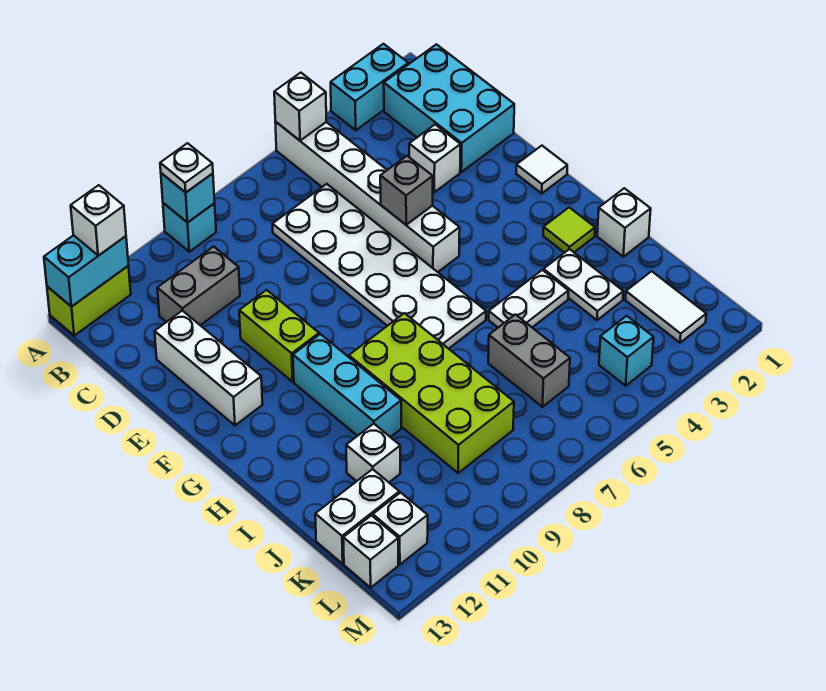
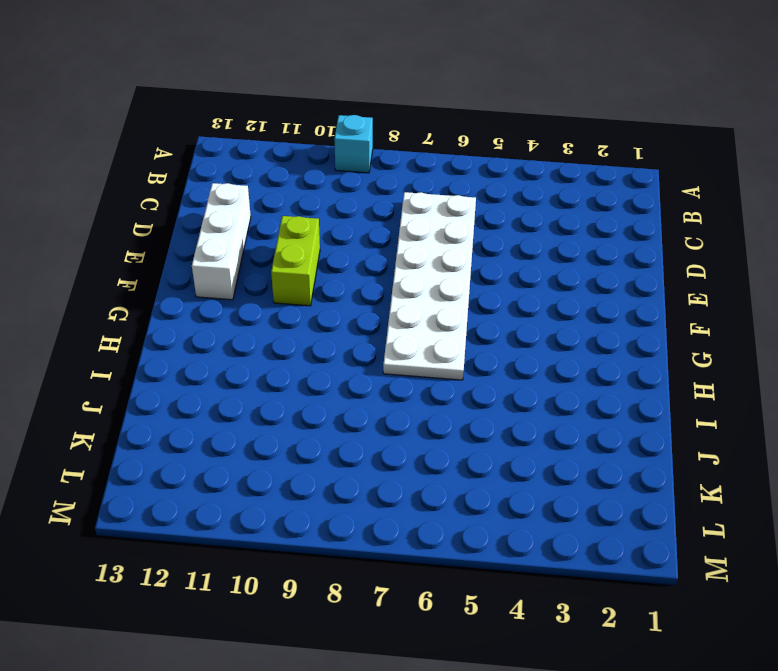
none -> cyan 1x2 brick [331,44,408,130]
none -> white 1x6 brick [275,122,460,272]
none -> lime 1x2 brick [47,266,131,336]
none -> cyan 2x3 brick [384,44,514,172]

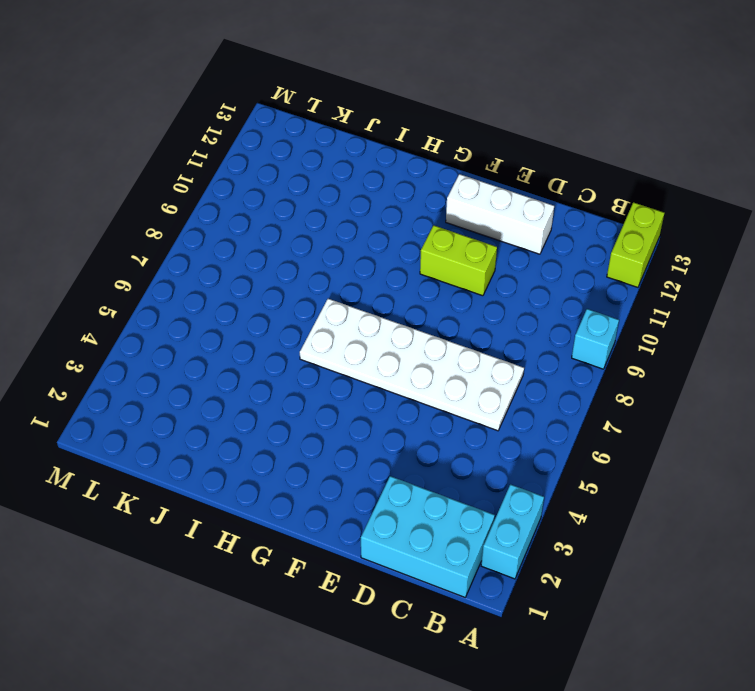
none -> white 1x6 brick [275,122,460,272]
none -> grey 1x2 brick [157,247,240,325]
none -> white 1x1 brick [409,125,460,192]
none -> white 1x1 tile [516,146,567,193]

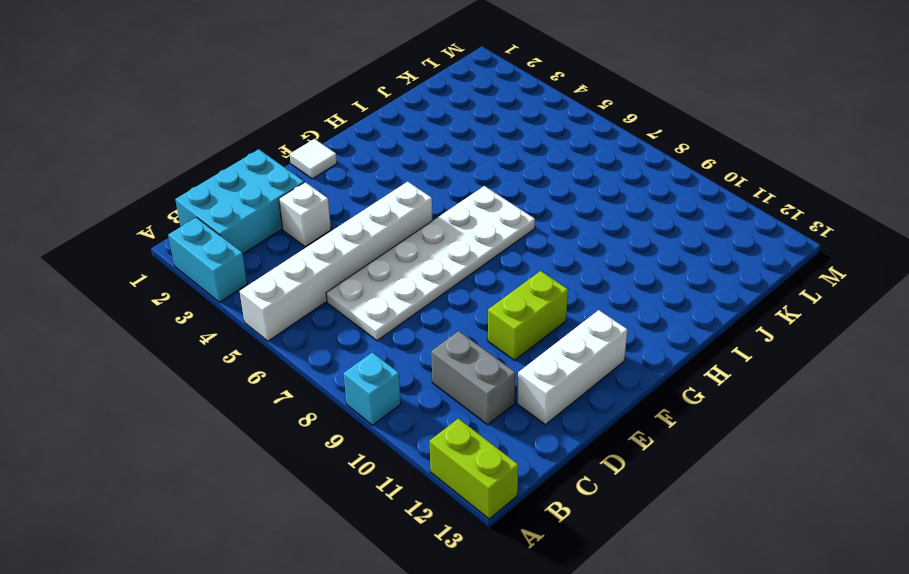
none -> cyan 1x3 brick [293,334,401,437]
none -> lime 1x1 tile [543,207,595,253]
none -> lime 2x4 brick [349,313,514,473]
none -> white 1x1 brick [597,188,651,257]

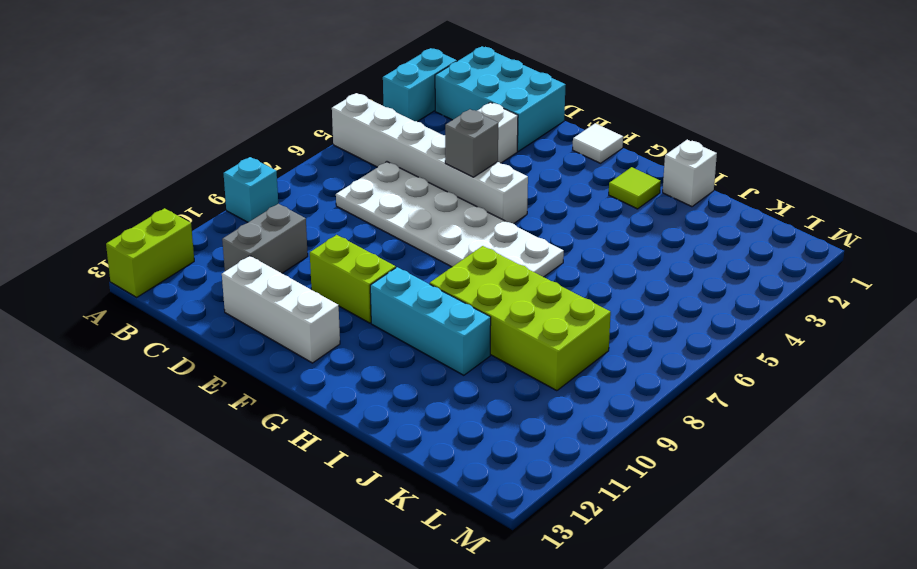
none -> white 1x2 plate [544,249,623,320]
none -> white 1x2 plate [489,270,568,327]
none -> grey 1x2 brick [488,315,570,407]
none -> white 1x1 brick [346,424,400,482]

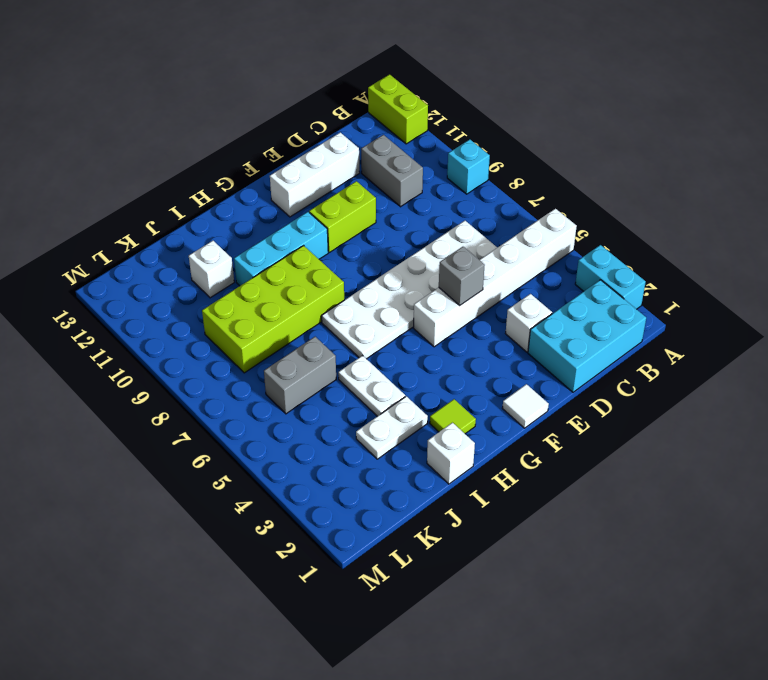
none -> white 1x2 tile [626,271,706,343]
none -> white 1x2 brick [315,469,399,564]
none -> cyan 1x1 brick [599,316,654,386]
none -> white 1x1 brick [373,493,428,564]

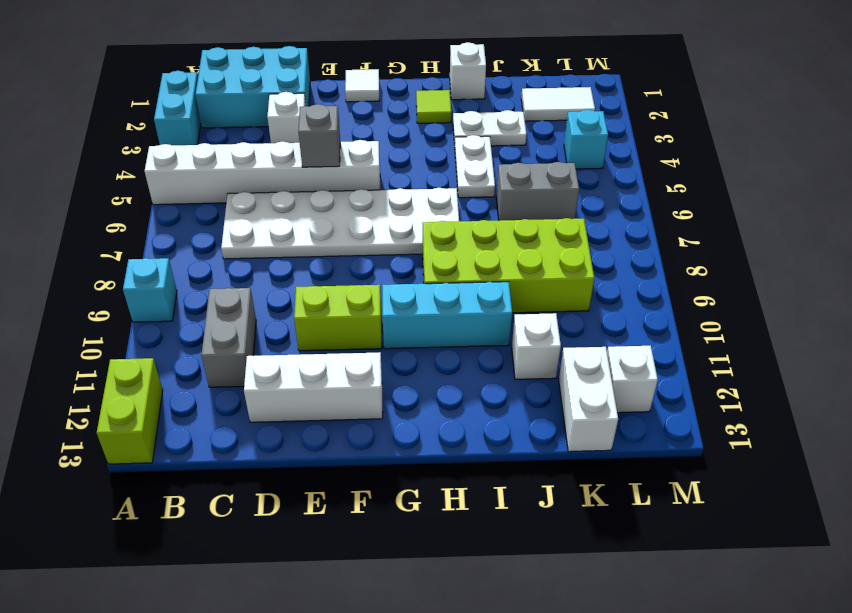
none -> white 1x1 brick [343,515,398,587]
none -> white 1x1 brick [274,73,326,141]
none -> cyan 1x1 brick [161,173,215,222]
none -> cyan 1x2 brick [44,235,128,307]

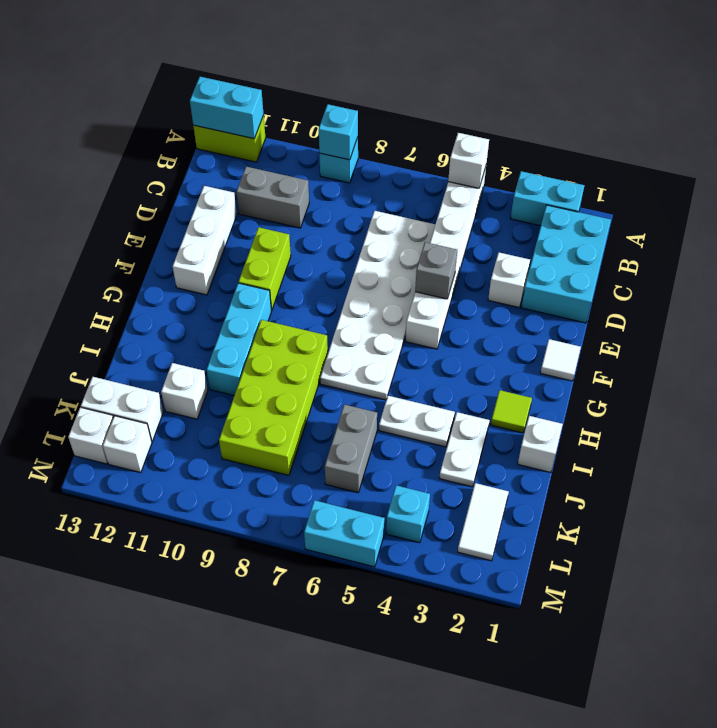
cyan 1x2 brick [304,500,385,567] -> none
none -> white 1x1 plate [160,143,213,193]
none -> white 1x1 brick [71,185,126,256]

